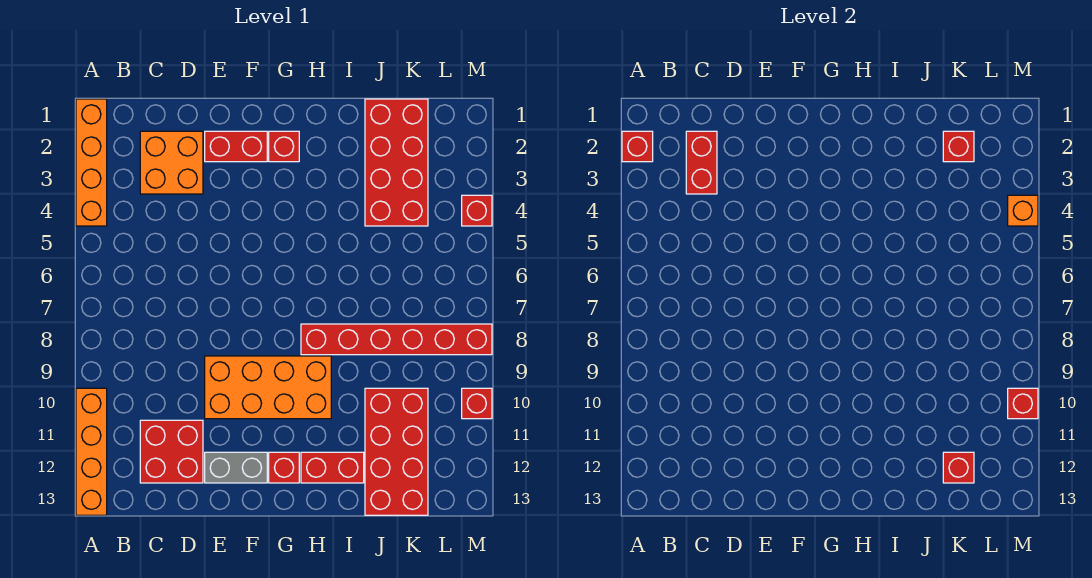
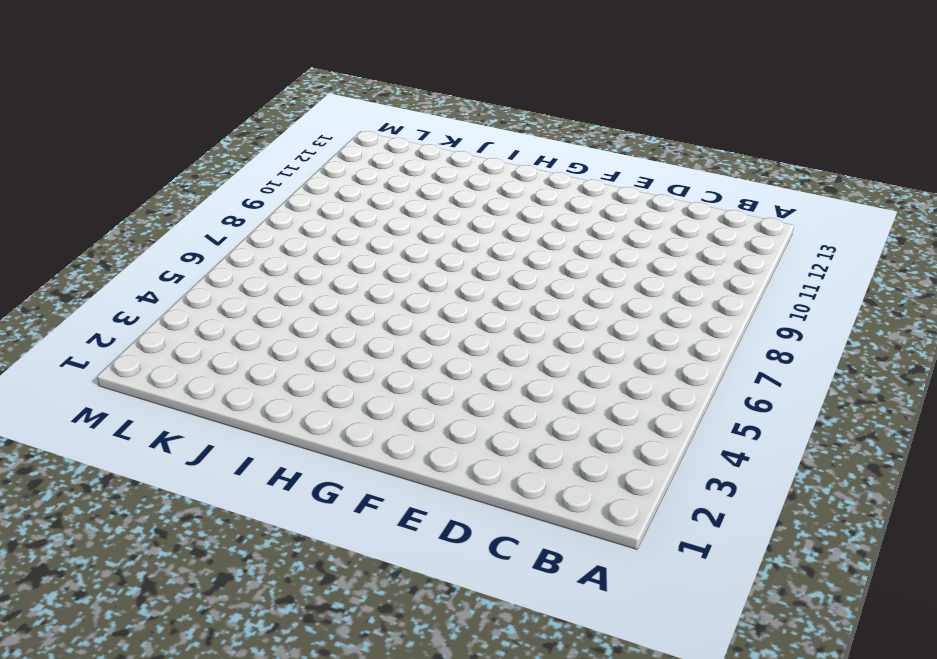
none -> orange 1x4 brick [76,99,107,226]
none -> orange 1x4 brick [76,388,107,515]
none -> orange 2x2 brick [140,131,203,194]

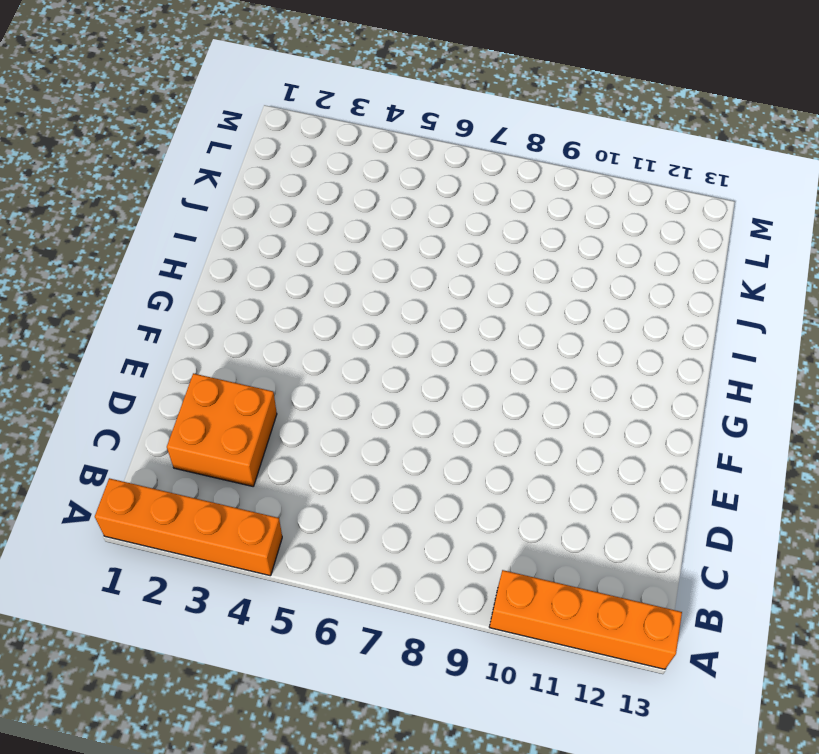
none -> red 2x2 brick [140,420,203,483]
none -> red 1x2 brick [205,131,267,162]
none -> orange 2x4 brick [205,356,331,419]

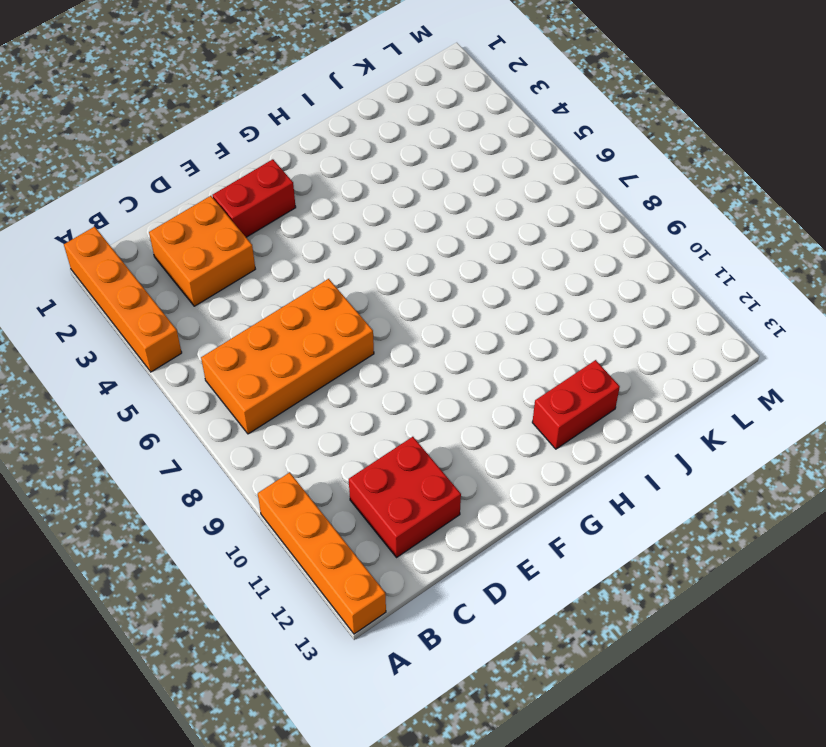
orange 2x4 brick [201,279,374,434] -> orange 2x4 brick moved to [205,356,331,419]
none -> grey 1x2 brick [205,452,267,483]
none -> red 1x1 brick [269,131,299,162]
none -> red 1x1 brick [269,452,299,483]

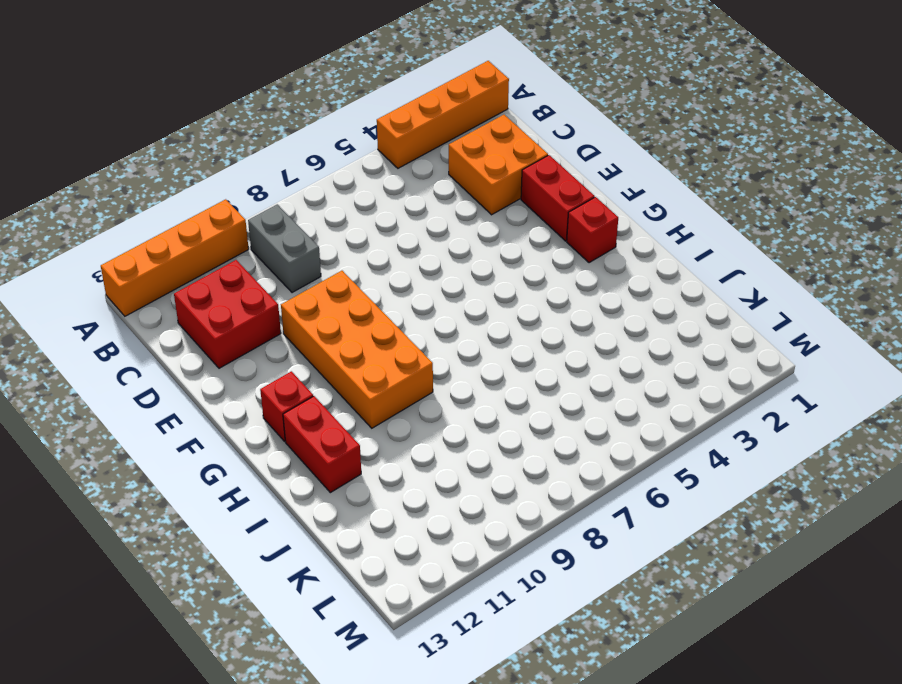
grey 1x2 brick [248,204,321,293] -> grey 1x2 brick moved to [205,452,267,483]
none -> red 1x6 brick [301,324,492,355]
none -> red 2x4 brick [365,99,428,226]
none -> red 2x4 brick [365,388,428,515]

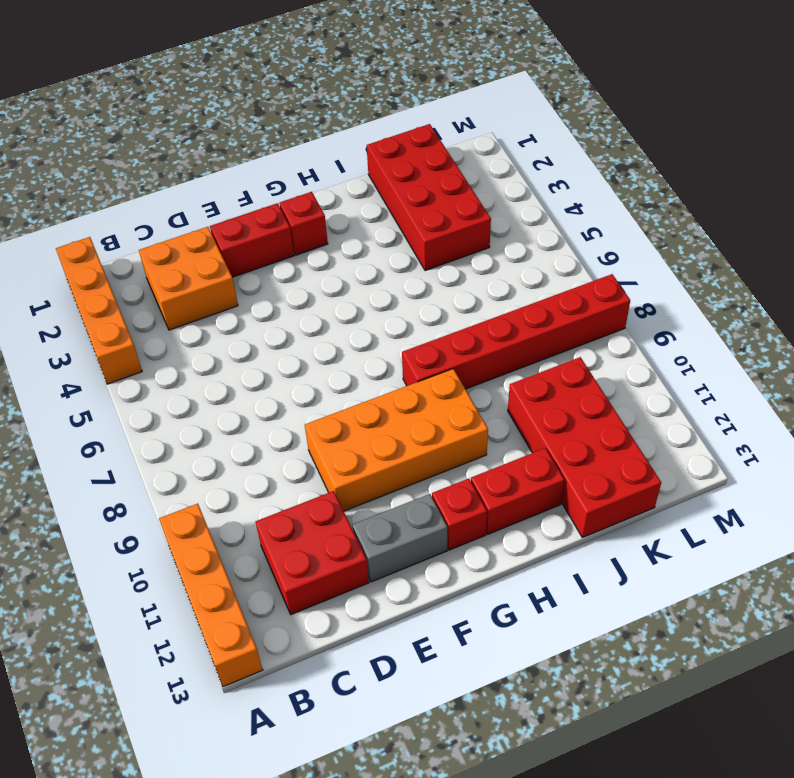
none -> red 1x1 brick [462,195,492,226]
none -> red 1x1 brick [462,388,492,419]
none -> red 1x1 brick [622,131,653,162]

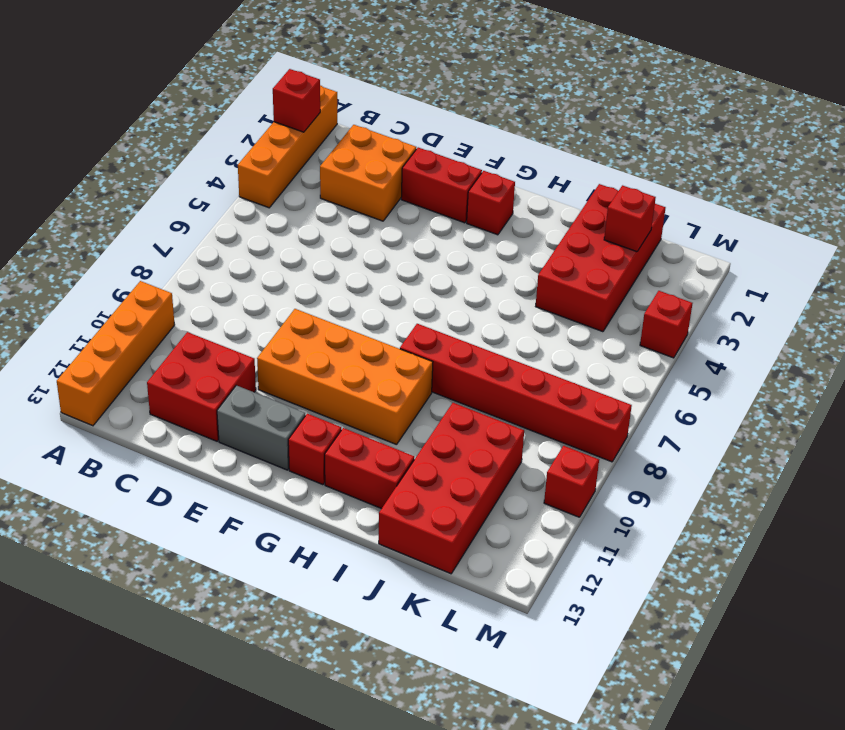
none -> red 1x2 brick [686,131,717,194]
none -> red 1x1 brick [943,452,974,483]
none -> orange 1x1 brick [1008,195,1038,226]

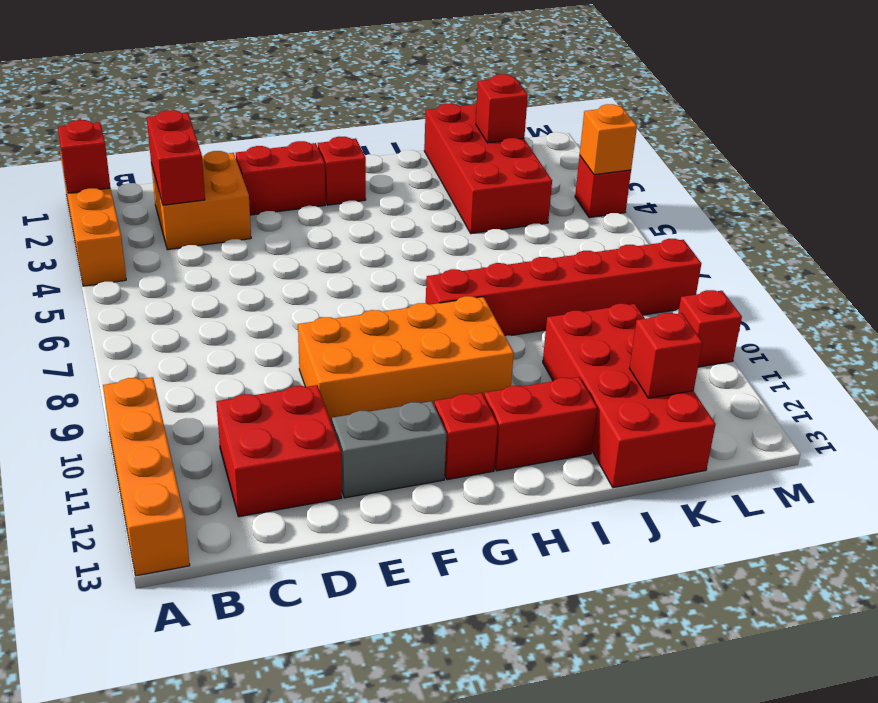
none -> red 1x1 brick [1008,388,1038,419]

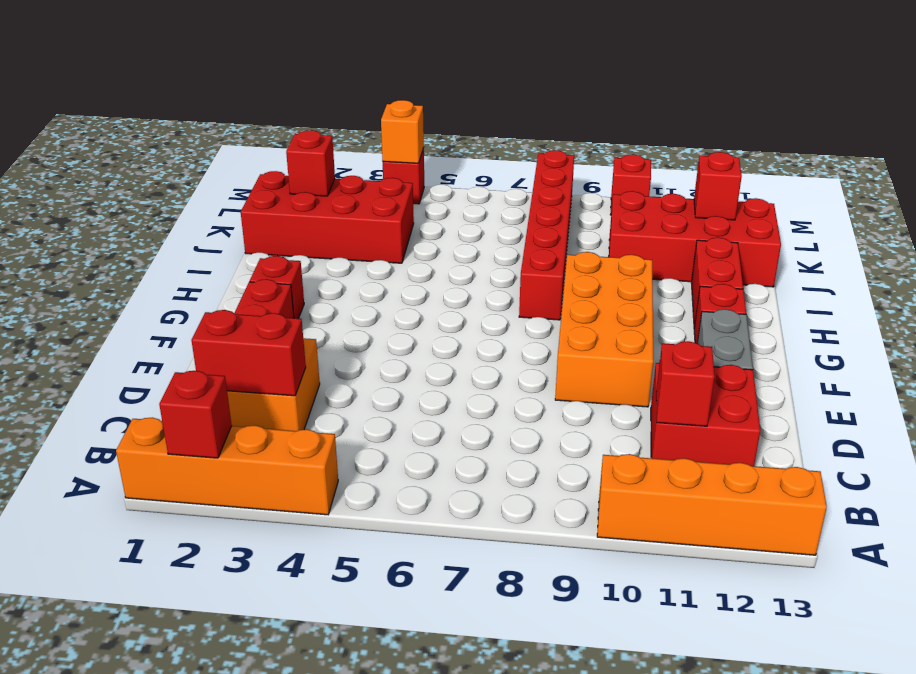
red 1x1 brick [656,341,715,426] -> red 1x1 brick moved to [1008,388,1038,419]

